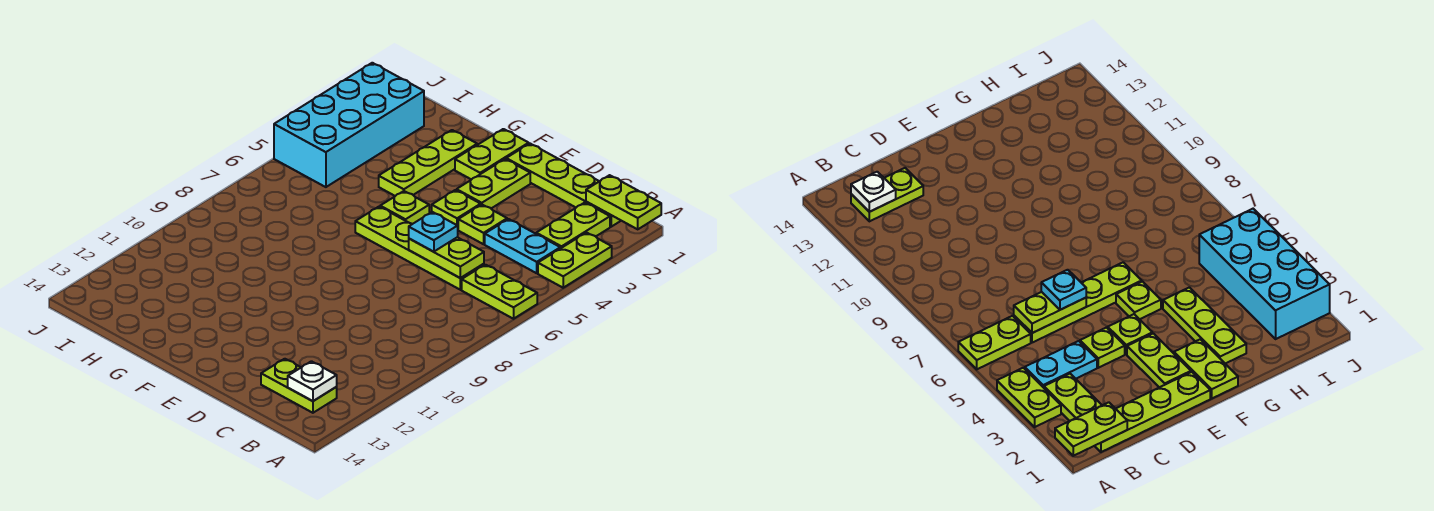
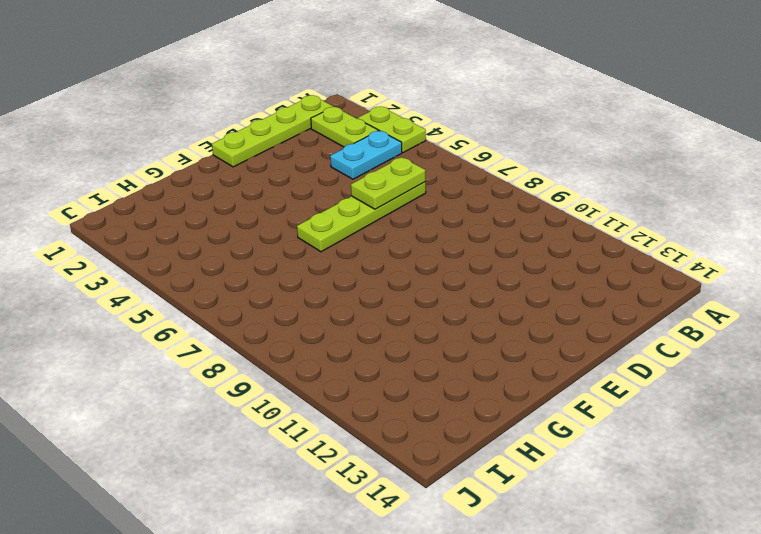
none -> lime 1x2 plate [462,265,537,319]
none -> lime 1x2 plate [261,359,337,413]
none -> lime 1x1 plate [458,205,507,244]

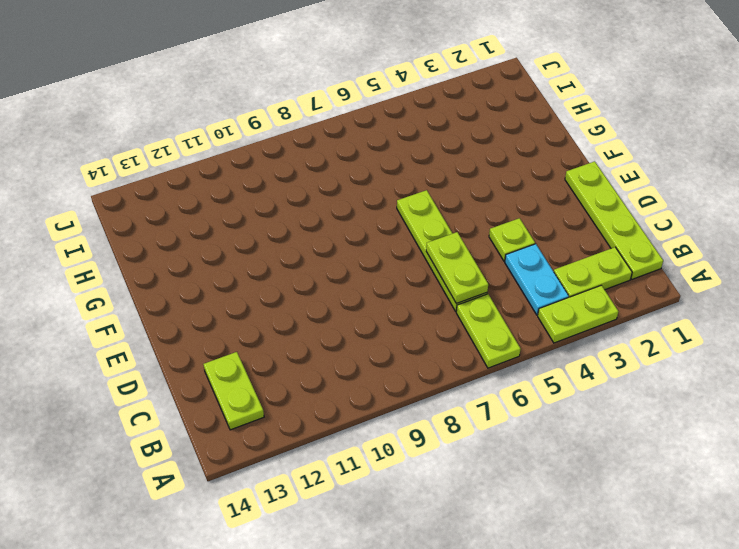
none -> lime 1x2 plate [457,159,530,208]
none -> lime 1x1 plate [432,190,481,226]
none -> lime 1x2 plate [455,129,529,180]

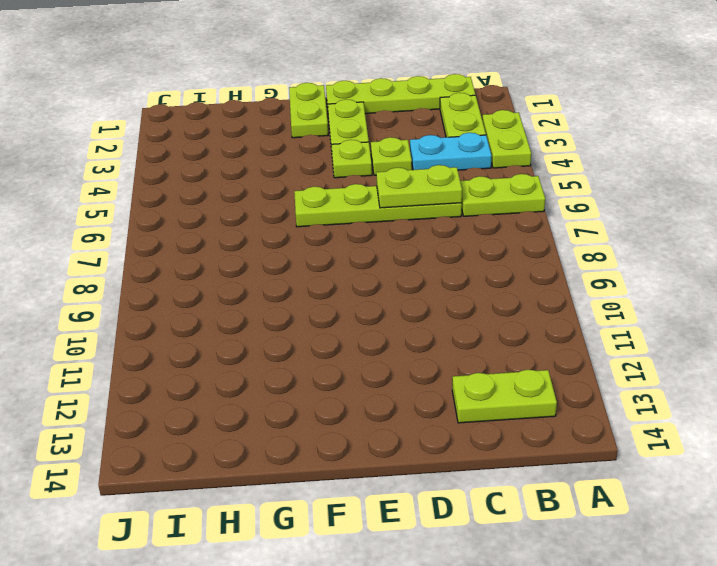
none -> lime 1x1 plate [380,191,429,224]
none -> lime 1x3 plate [379,130,477,196]
none -> cyan 2x4 brick [274,63,424,187]

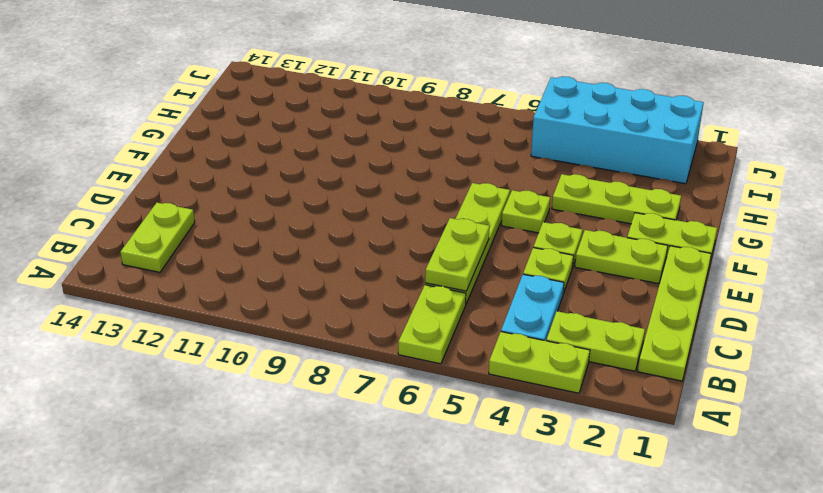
none -> lime 1x2 plate [586,175,661,229]
none -> white 1x1 plate [288,361,337,401]
none -> cyan 1x1 plate [409,212,458,252]

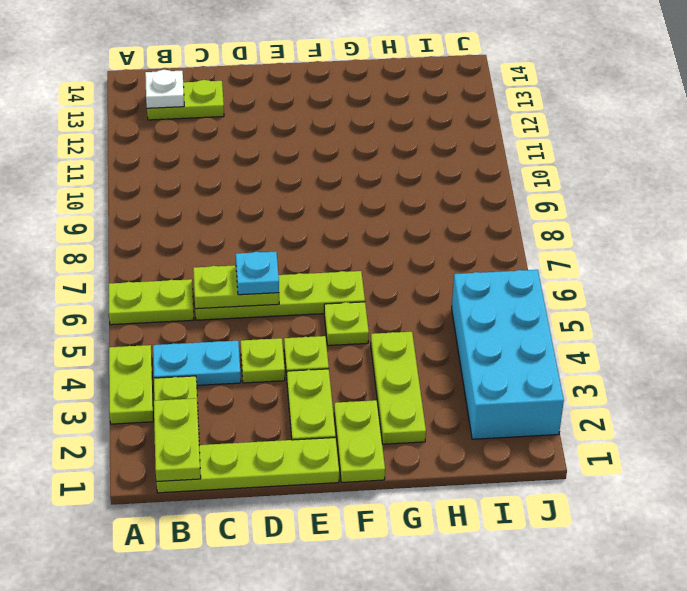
lime 1x2 plate [154,398,201,482] -> lime 1x2 plate turned to [586,175,661,229]

